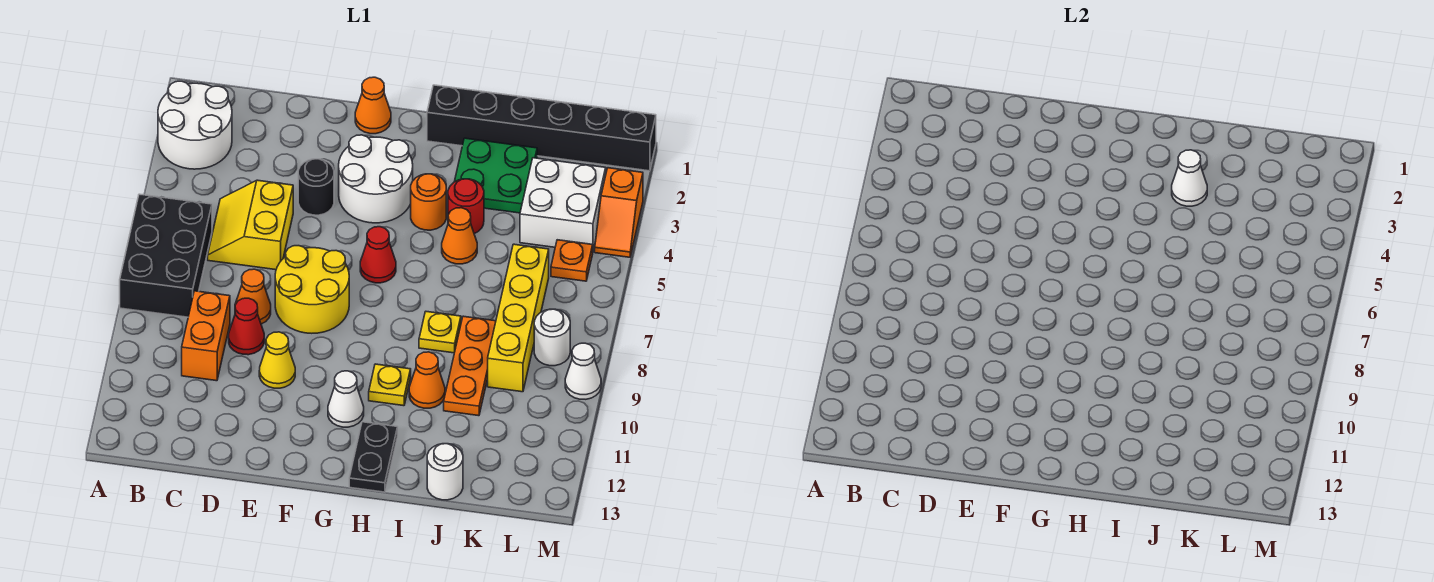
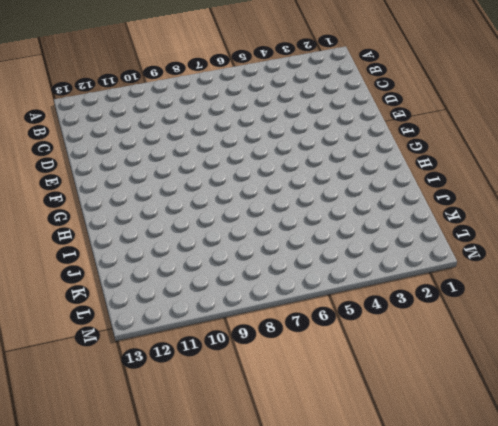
none -> white 2x2 round brick [158,81,232,169]
none -> black 2x3 brick [120,194,212,317]
none -> yellow 2x2 slope [208,180,293,270]
none -> orange 1x2 brick [182,291,230,381]

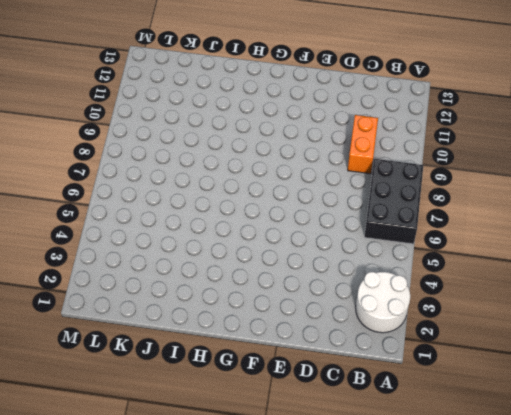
none -> yellow 2x2 slope [208,180,293,270]
none -> orange 1x1 cone [235,269,271,324]
none -> red 1x1 cone [229,298,264,355]
none -> black 1x1 round brick [298,159,334,215]

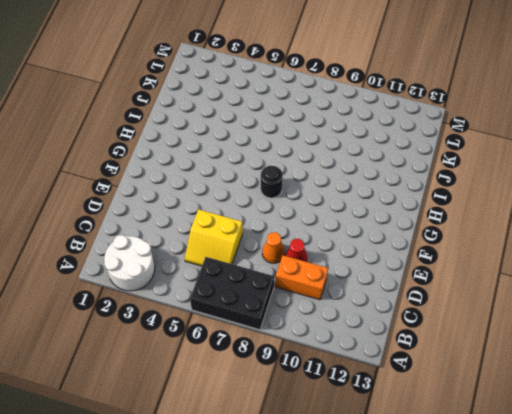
black 1x1 round brick [261,166,283,198] -> black 1x1 round brick moved to [298,159,334,215]
none -> yellow 2x2 round brick [275,246,349,333]
none -> yellow 1x1 cone [259,332,295,388]
none -> orange 1x1 cone [355,77,391,134]
none -> white 2x2 round brick [339,135,413,223]

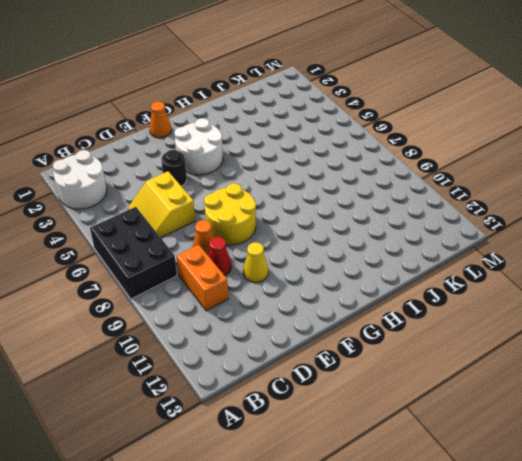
none -> red 1x1 cone [360,227,396,283]
none -> white 1x1 cone [328,371,364,427]
none -> black 1x6 brick [427,85,656,171]
none -> orange 1x1 round brick [411,174,446,230]

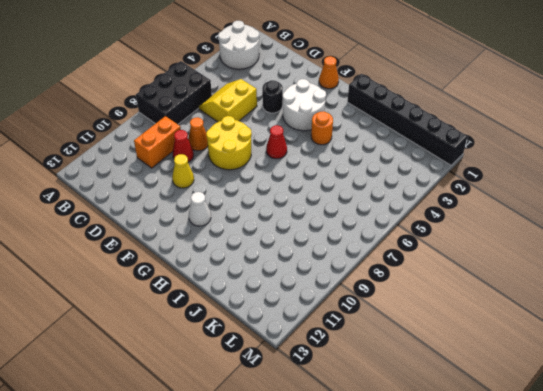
none -> yellow 1x1 plate [369,364,411,406]
none -> black 1x2 plate [349,422,398,492]
none -> green 2x2 plate [454,138,537,213]
none -> red 1x1 round brick [448,179,484,234]

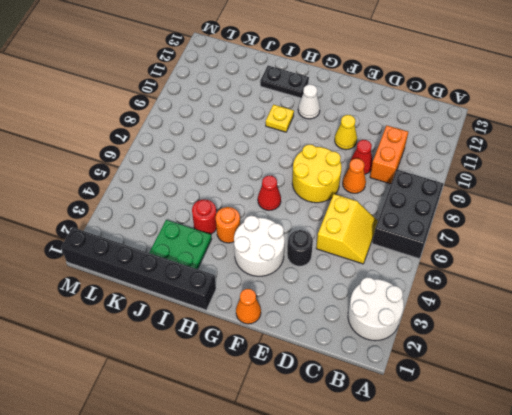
black 1x2 plate [260,66,309,98] -> black 1x2 plate turned to [349,422,398,492]
none -> orange 1x1 cone [442,208,477,264]
none -> yellow 1x1 plate [419,312,461,353]
none -> orange 1x1 cone [409,352,445,408]
none -> orange 1x3 plate [444,316,496,416]

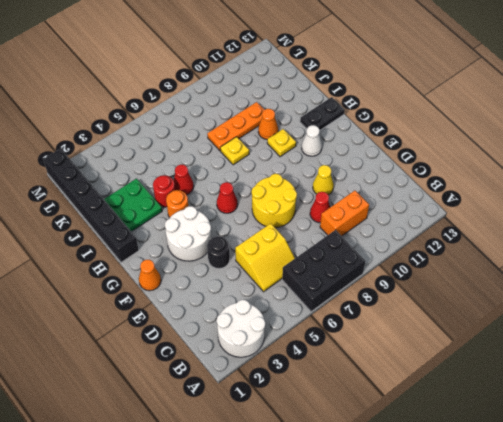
red 1x1 cone [173,165,194,195] -> orange 1x1 cone [442,208,477,264]
none -> orange 1x1 cone [235,269,271,324]
none -> white 1x1 round brick [427,444,463,500]
none -> white 2x2 brick [520,158,606,250]
none -> yellow 1x4 brick [488,244,549,392]

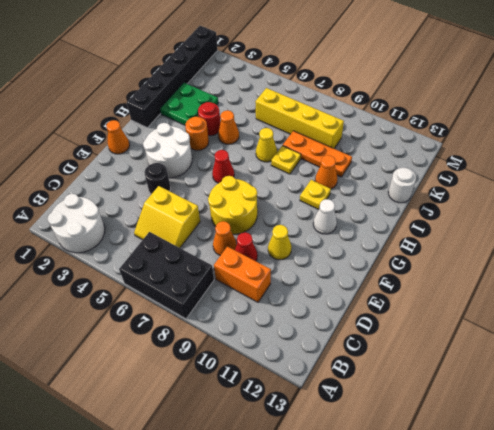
yellow 1x1 cone [256,128,277,162] -> none
none -> black 1x2 plate [349,422,398,492]
none -> white 2x2 brick [520,158,606,250]
none -> orange 1x1 plate [551,240,593,281]
none -> white 1x1 round brick [534,309,570,366]

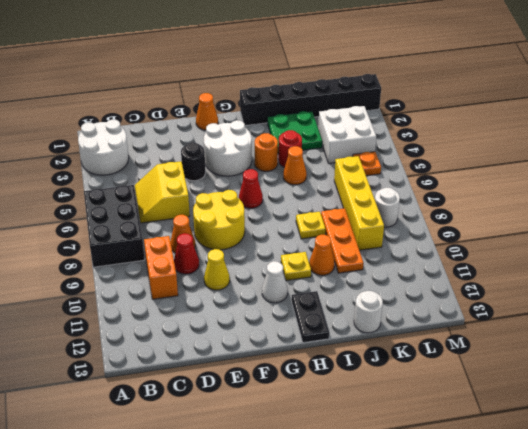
none -> orange 1x2 slope [595,168,643,257]
none -> white 1x1 cone [565,343,601,399]
none -> white 1x1 cone [1172,150,1207,206]

